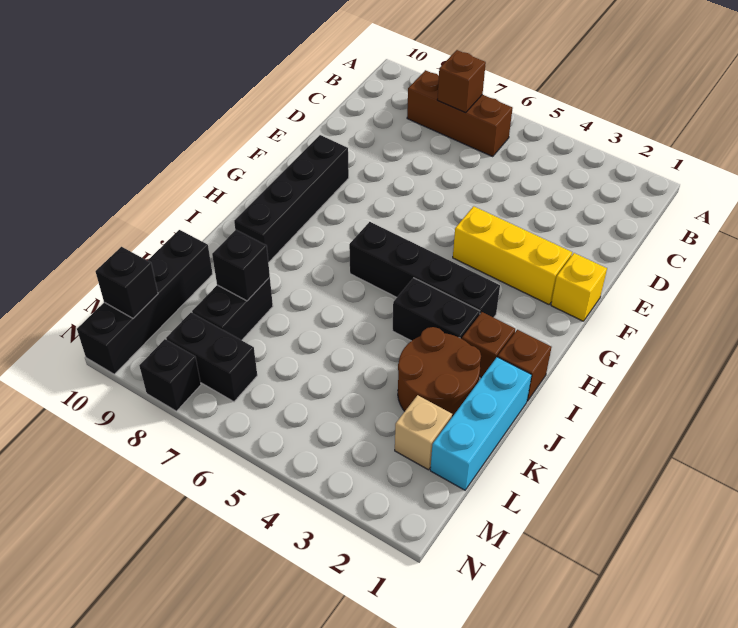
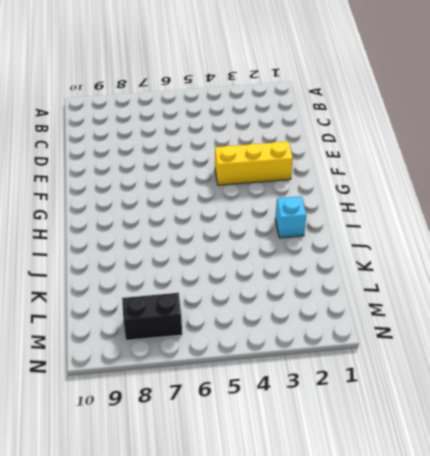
cyan 1x1 brick [275,196,306,238] -> brown 1x1 brick [462,312,515,378]
none -> brown 1x3 brick [407,70,513,156]
none -> yellow 1x1 brick [551,253,607,321]
none -> black 1x4 brick [234,135,349,263]

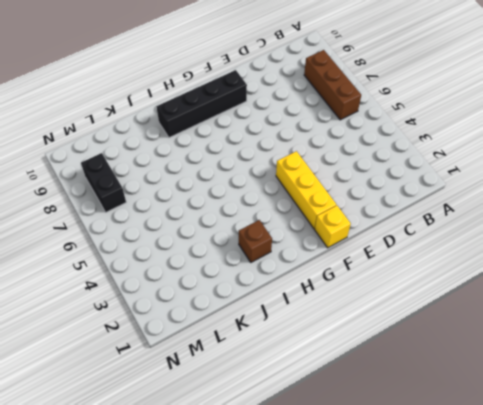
none -> black 1x4 brick [349,222,500,318]
none -> brown 1x1 brick [498,330,552,401]
none -> black 1x2 brick [392,278,480,341]

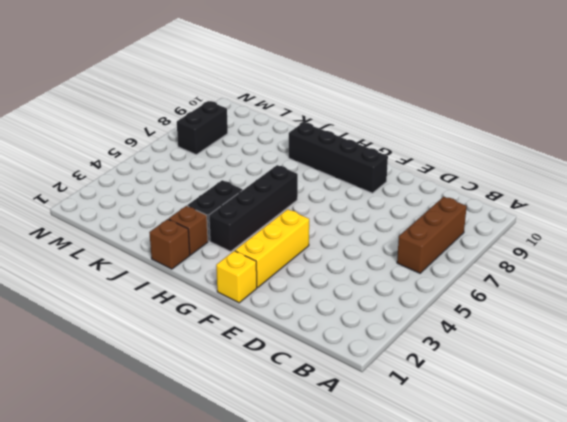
none -> cyan 1x3 brick [430,357,532,490]
none -> brown 2x2 round brick [398,327,481,417]
none -> black 1x2 brick [192,277,273,340]

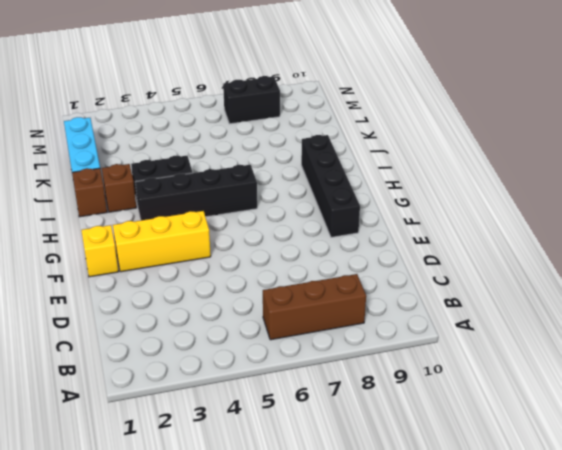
none -> brown 2x2 round brick [398,327,481,417]
none -> black 1x2 brick [192,277,273,340]
none -> black 1x4 brick [77,230,213,374]

